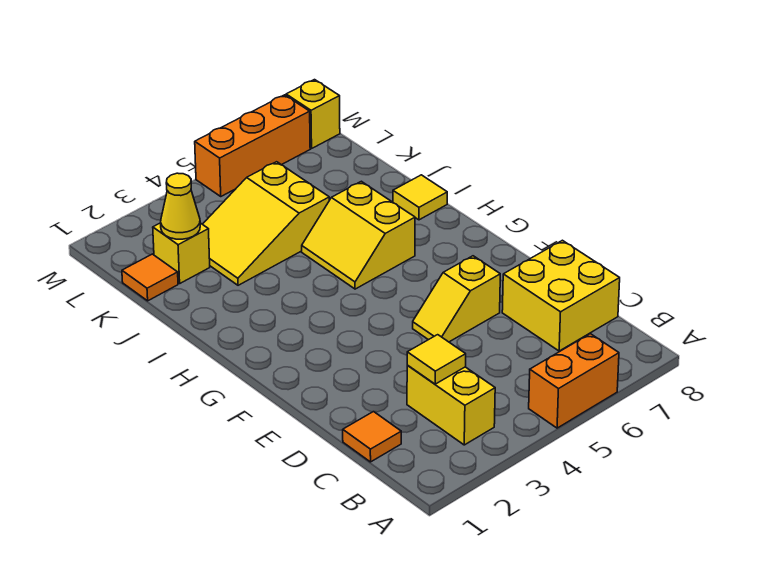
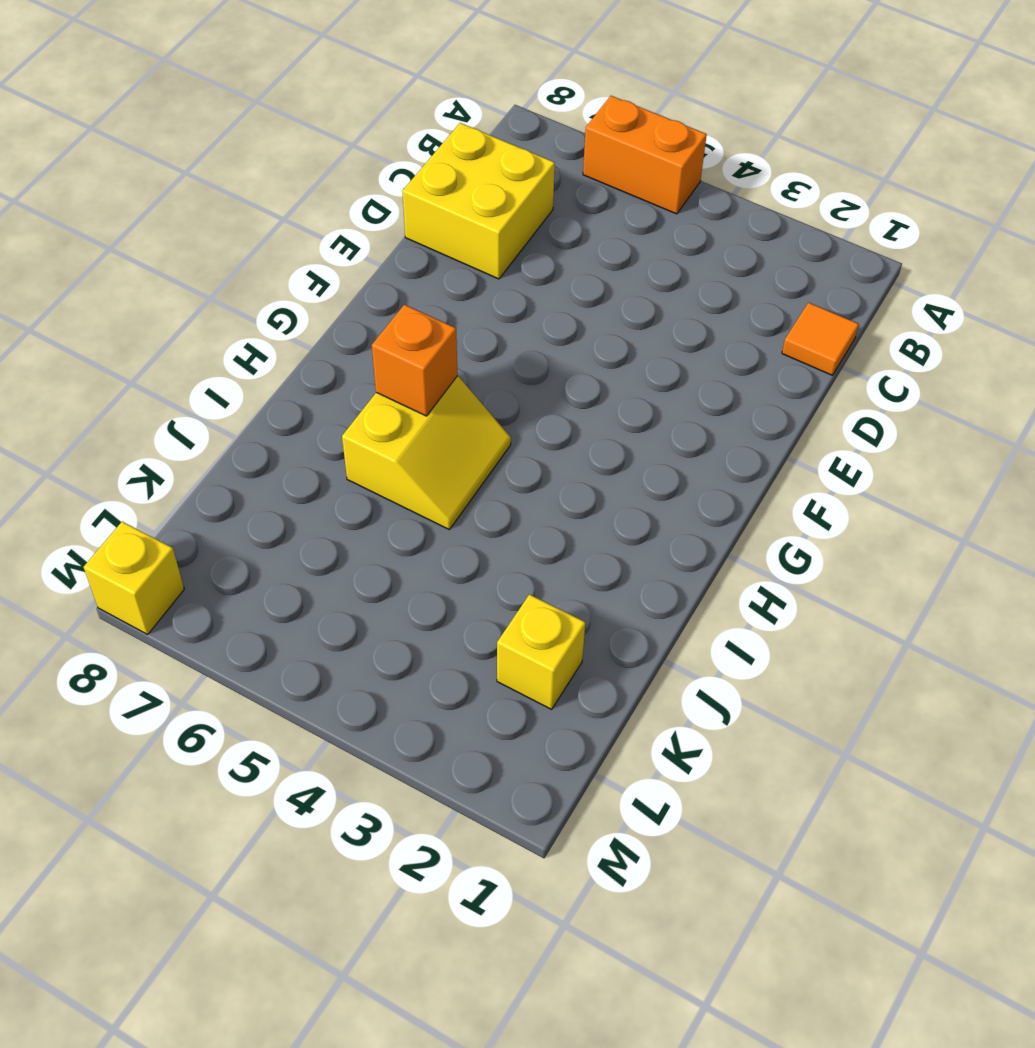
orange 1x1 brick [372,305,458,416] -> none
none -> yellow 1x2 brick [407,365,495,445]
none -> yellow 1x2 slope [413,256,500,342]
none -> yellow 1x1 tile [393,175,447,220]

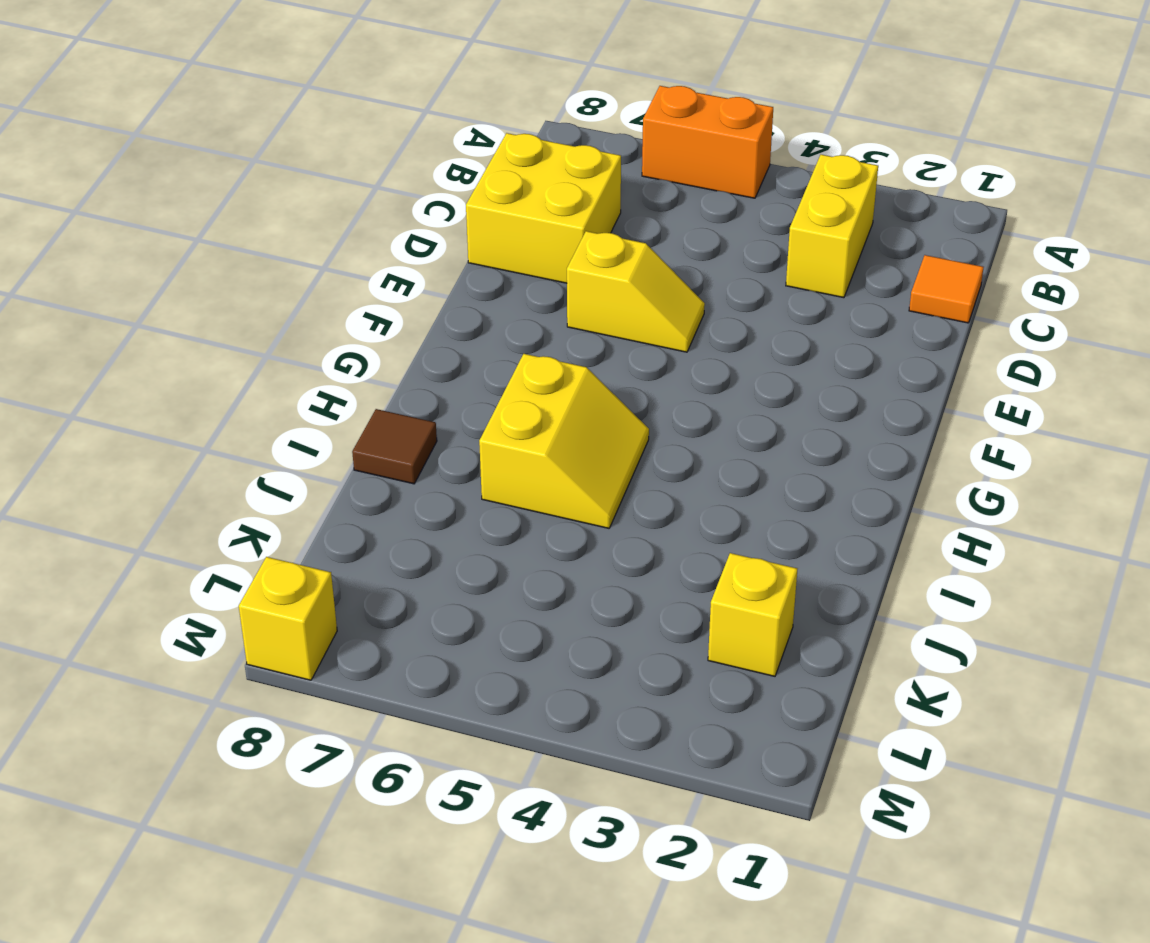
brown 1x1 tile [352,409,437,484] -> yellow 1x1 tile [393,175,447,220]
none -> yellow 2x3 slope [203,162,329,285]
none -> orange 1x1 tile [122,254,178,301]
none -> orange 1x3 brick [195,95,310,196]

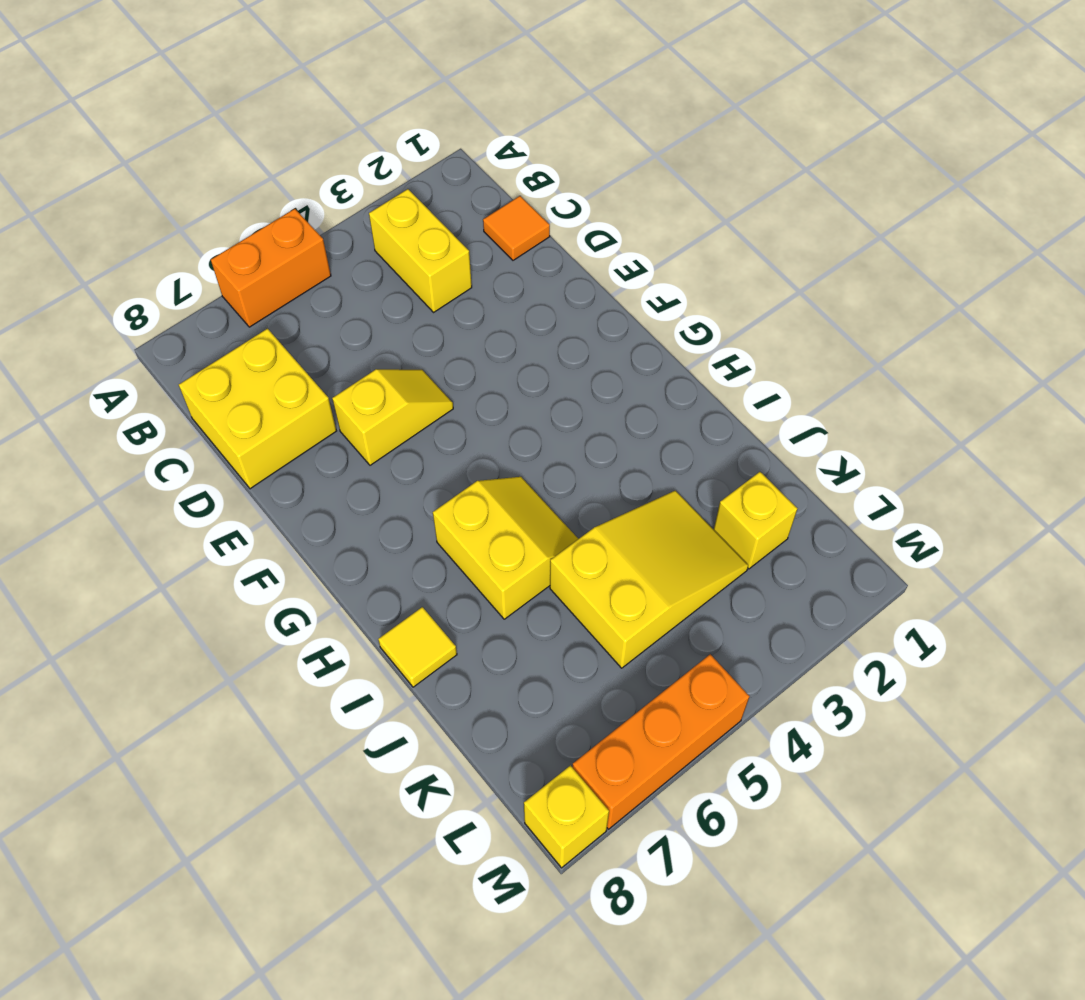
none -> orange 1x1 tile [122,254,178,301]
none -> yellow 1x1 tile [407,335,466,384]
none -> yellow 1x1 cone [161,173,200,239]

